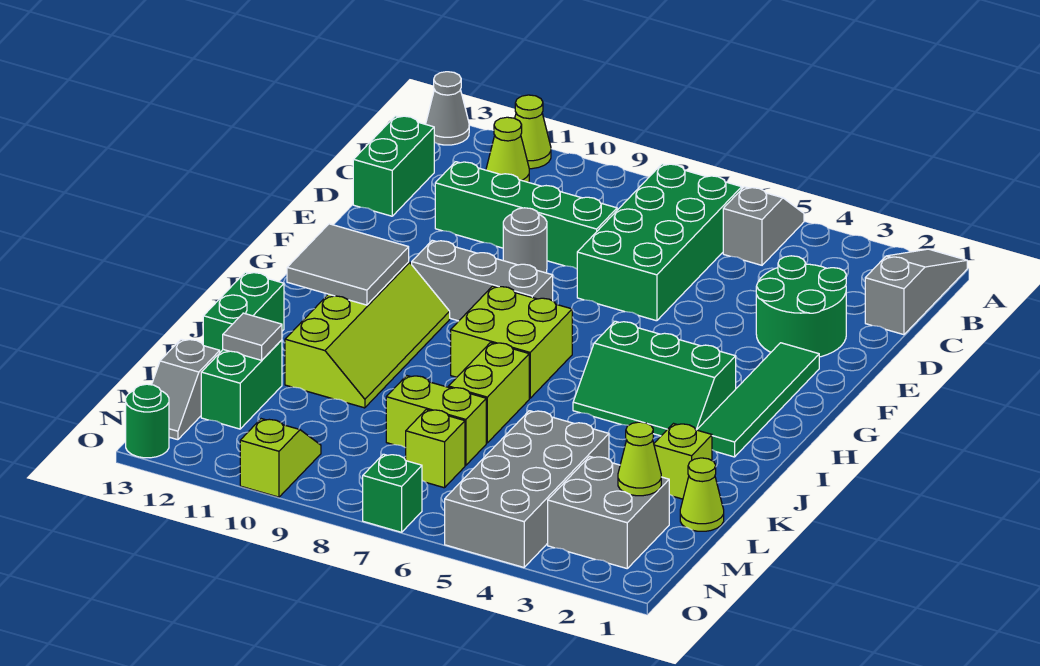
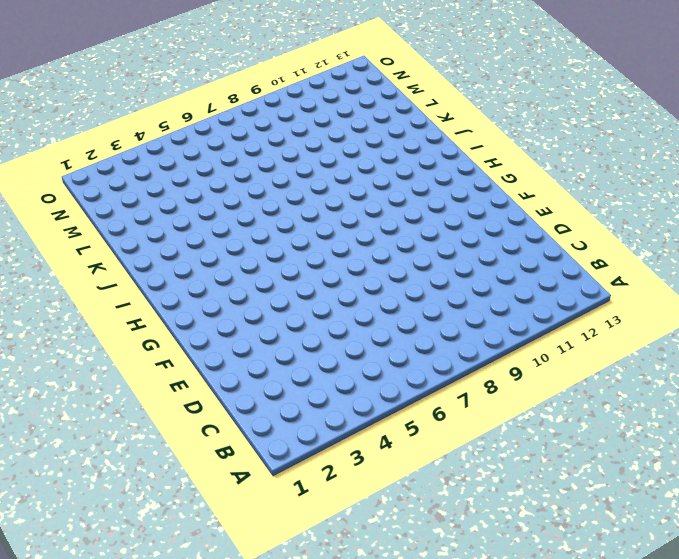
none -> grey 1x3 slope [865,249,967,335]
none -> grey 1x2 slope [723,187,804,265]
none -> lime 1x1 cone [515,95,551,169]
none -> grey 1x1 cone [426,72,469,145]

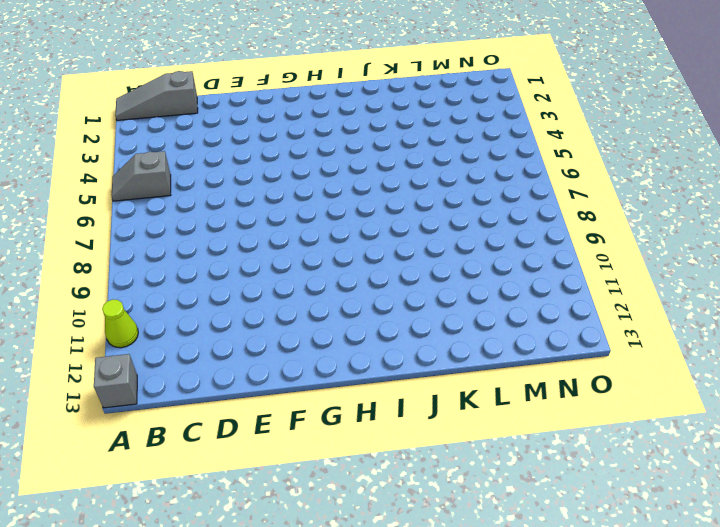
grey 1x1 brick [94,354,137,408] -> grey 1x1 cone [426,72,469,145]
none -> green 2x4 brick [577,164,742,321]
none -> lime 1x1 cone [486,117,529,182]
none -> green 1x2 brick [353,116,434,216]
none -> green 2x2 round brick [756,256,846,357]

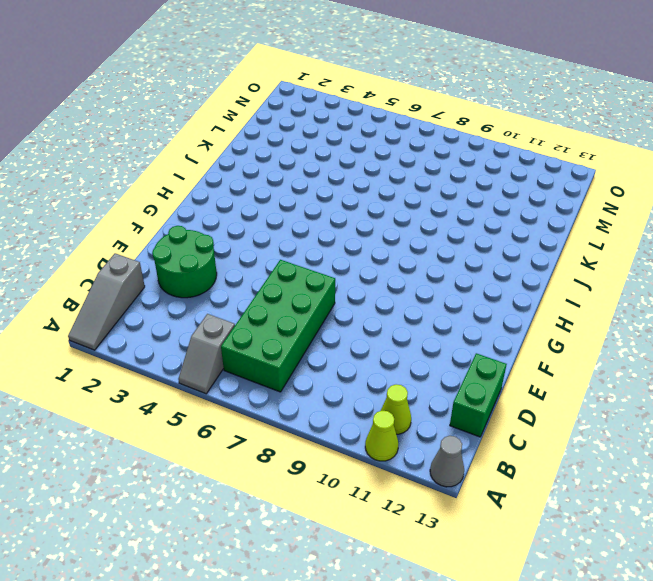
none -> green 1x4 brick [435,162,617,269]
none -> grey 1x1 round brick [503,208,547,273]
none -> green 1x4 tile [697,343,819,457]
none -> grey 1x3 brick [412,240,553,321]

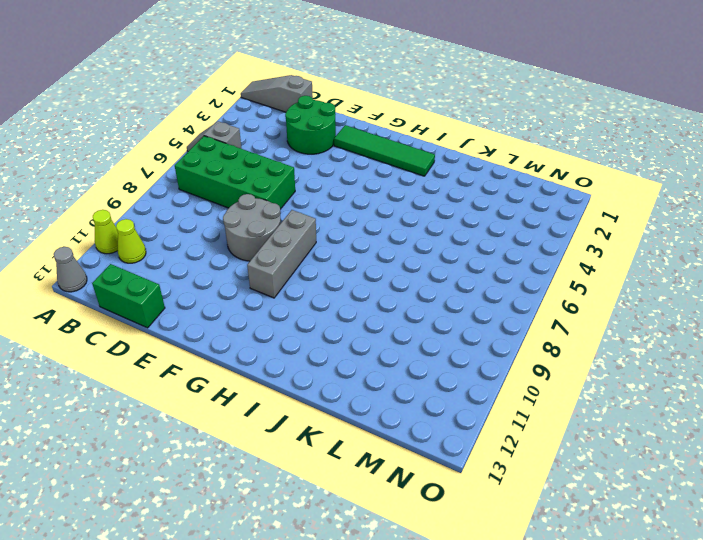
grey 2x2 round brick [223,194,281,261] -> grey 1x1 round brick [503,208,547,273]
none -> green 1x4 brick [435,162,617,269]
none -> green 2x3 slope [573,321,736,436]
none -> lime 2x2 brick [451,286,572,398]
none -> lime 2x4 slope [285,262,450,408]

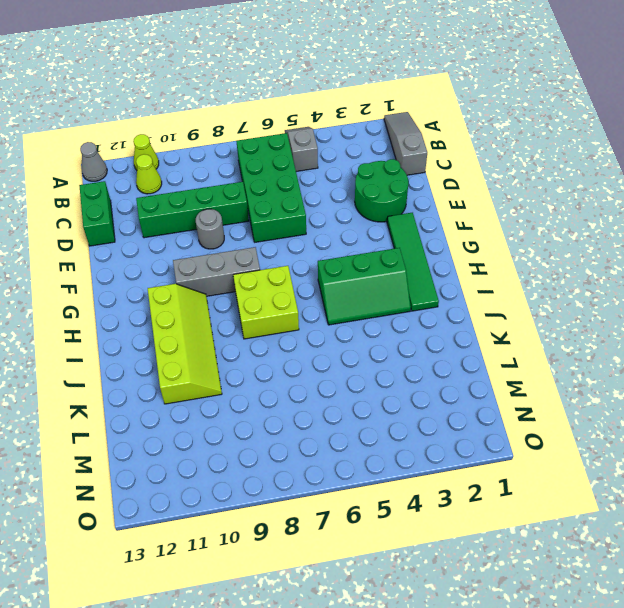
none -> lime 1x2 brick [449,343,529,443]
none -> green 1x2 brick [203,272,284,352]
none -> lime 1x1 brick [654,424,712,499]
none -> lime 1x1 cone [680,458,724,531]

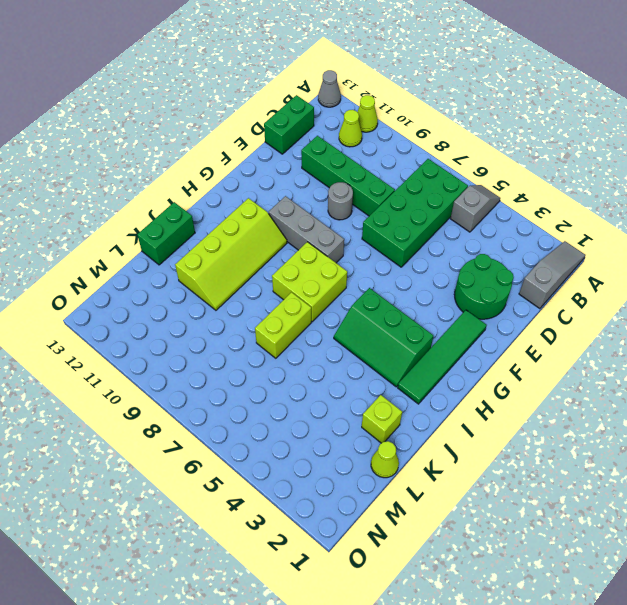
none -> grey 2x4 brick [445,411,609,567]
none -> lime 1x2 brick [386,376,486,465]
none -> green 1x2 brick [201,340,282,429]
none -> grey 2x2 brick [548,456,669,568]

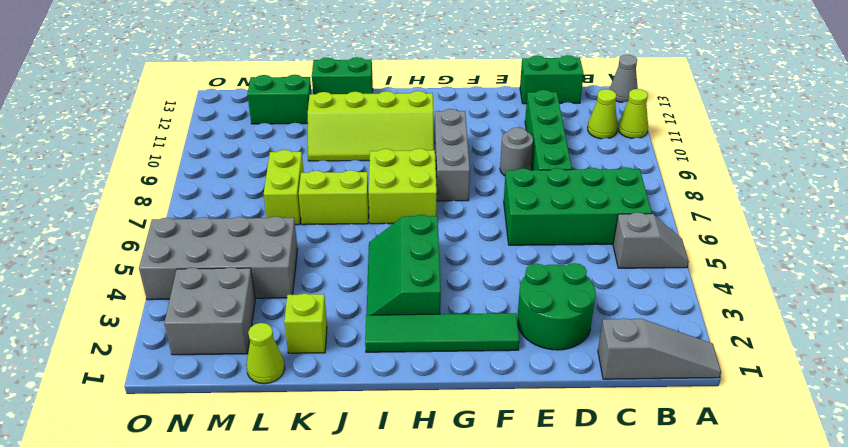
none -> lime 1x1 brick [406,410,465,488]
none -> grey 1x2 slope [152,339,220,440]
none -> lime 1x2 slope [240,419,321,497]
none -> green 1x1 brick [363,454,422,532]

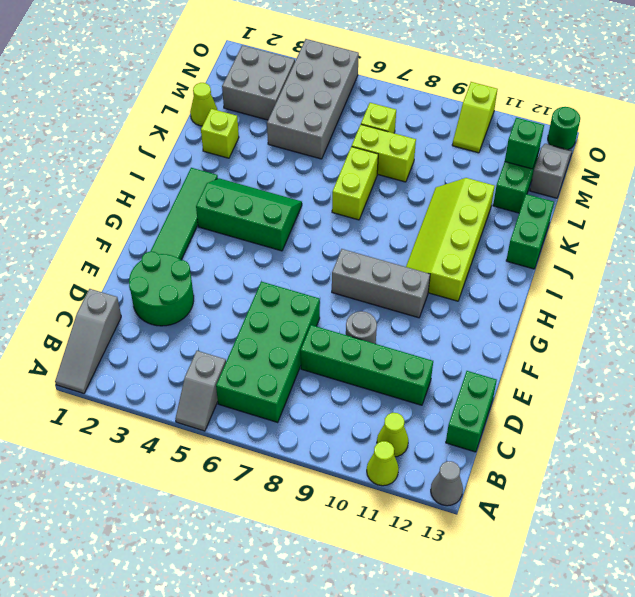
green 1x1 brick [505,118,544,169] -> green 1x1 brick moved to [363,454,422,532]
none -> lime 2x2 brick [451,286,572,398]
none -> grey 2x2 tile [287,224,409,305]
none -> grey 1x1 tile [223,313,282,360]
none -> lime 1x1 cone [618,422,661,496]

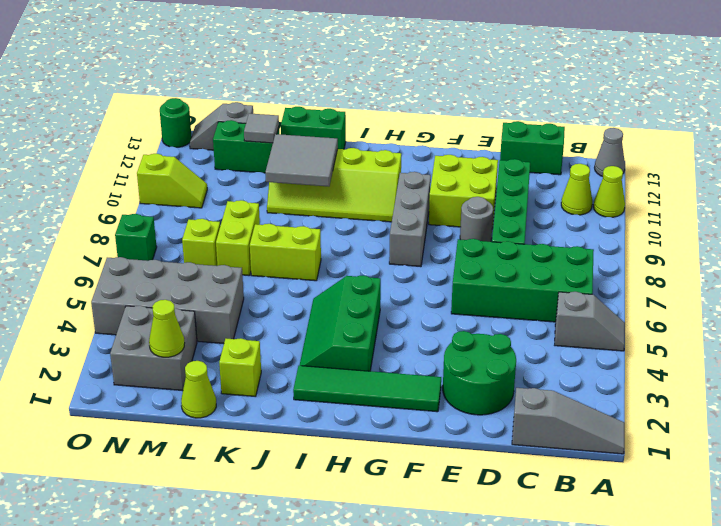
lime 2x2 brick [429,155,498,228] -> lime 2x2 brick moved to [451,286,572,398]
grey 2x2 tile [265,134,338,186] -> grey 2x2 tile moved to [287,224,409,305]

